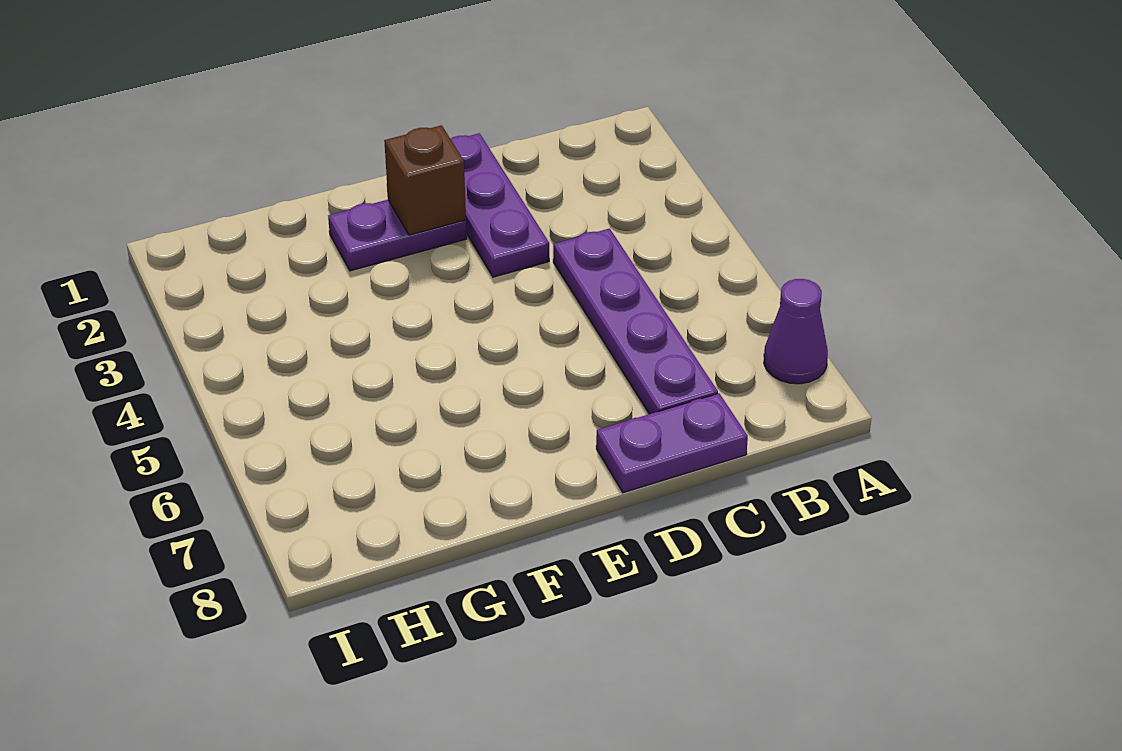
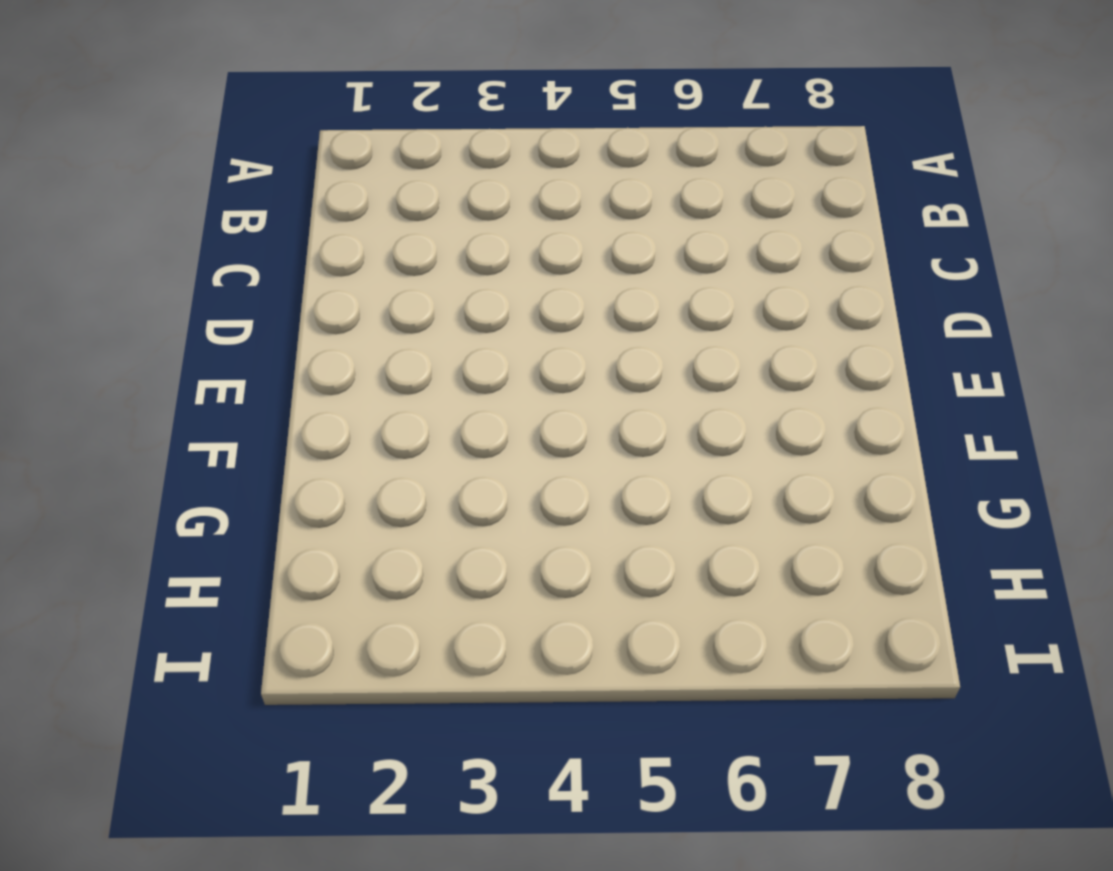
none -> purple 1x1 cone [764,279,828,384]
none -> purple 1x4 plate [553,229,718,414]

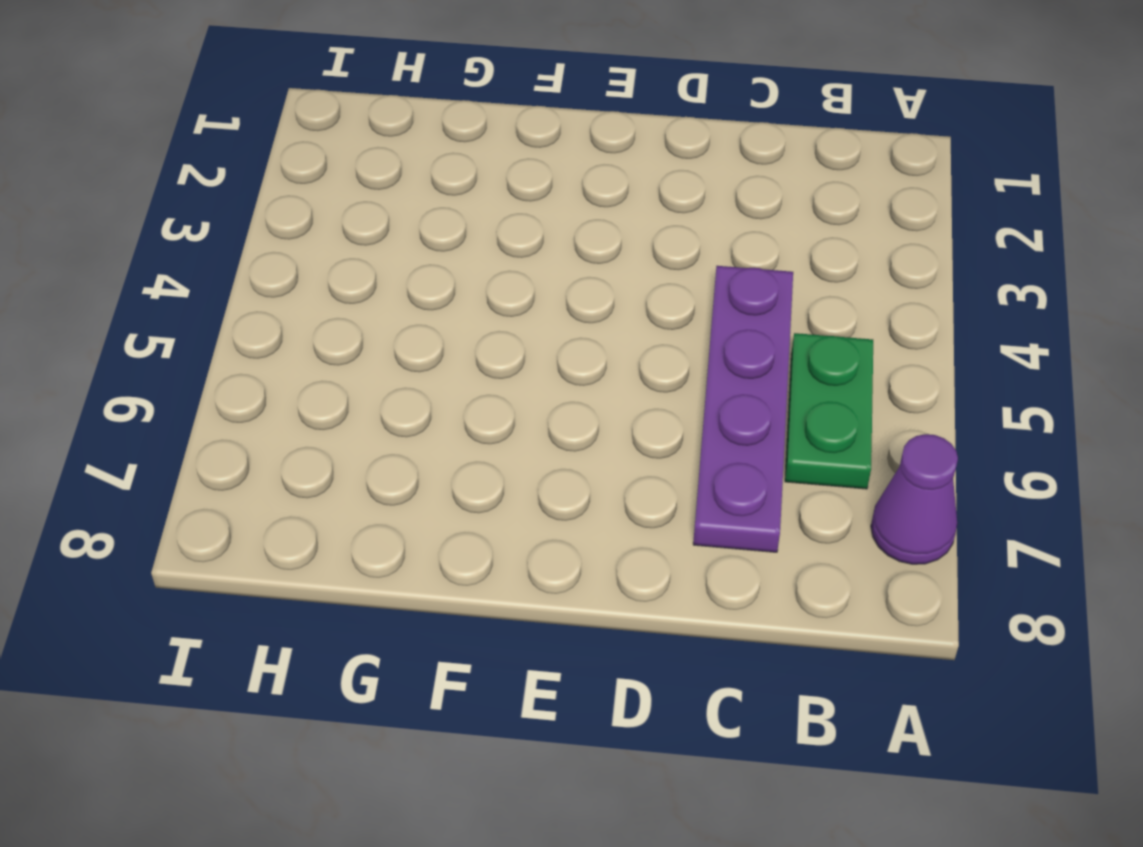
green 1x2 plate [785,333,873,489] -> none
none -> purple 1x2 plate [596,394,748,493]
none -> purple 1x3 plate [451,133,549,277]

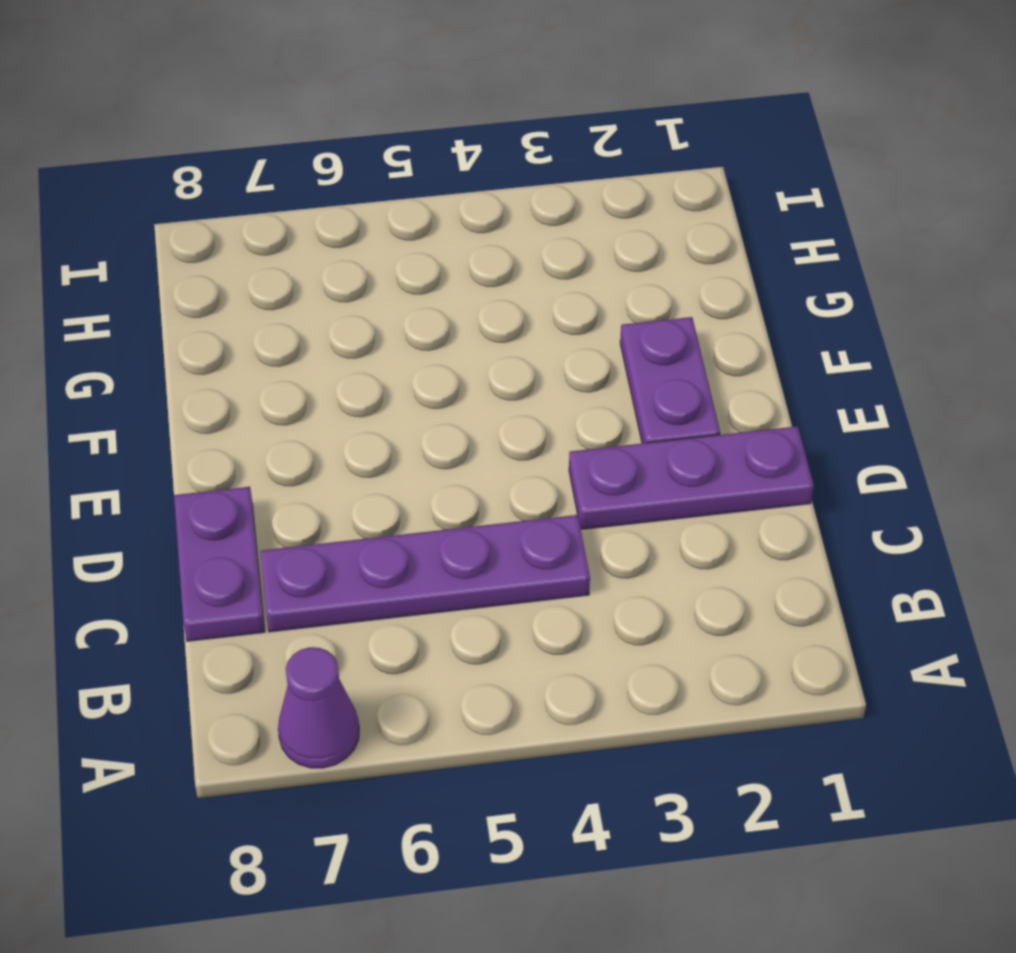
none -> brown 1x1 brick [384,125,466,235]

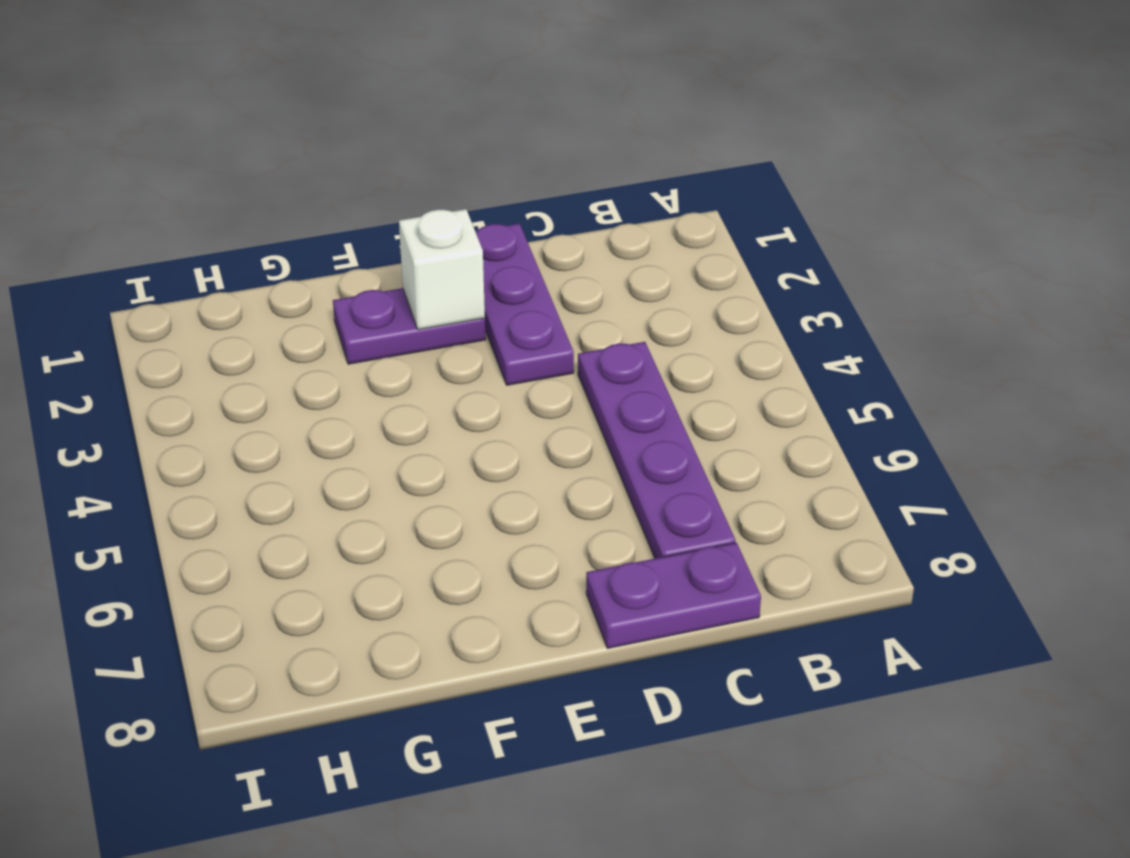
white 1x1 brick [399,209,485,330] -> brown 1x1 brick [384,125,466,235]
none -> purple 1x1 cone [764,279,828,384]

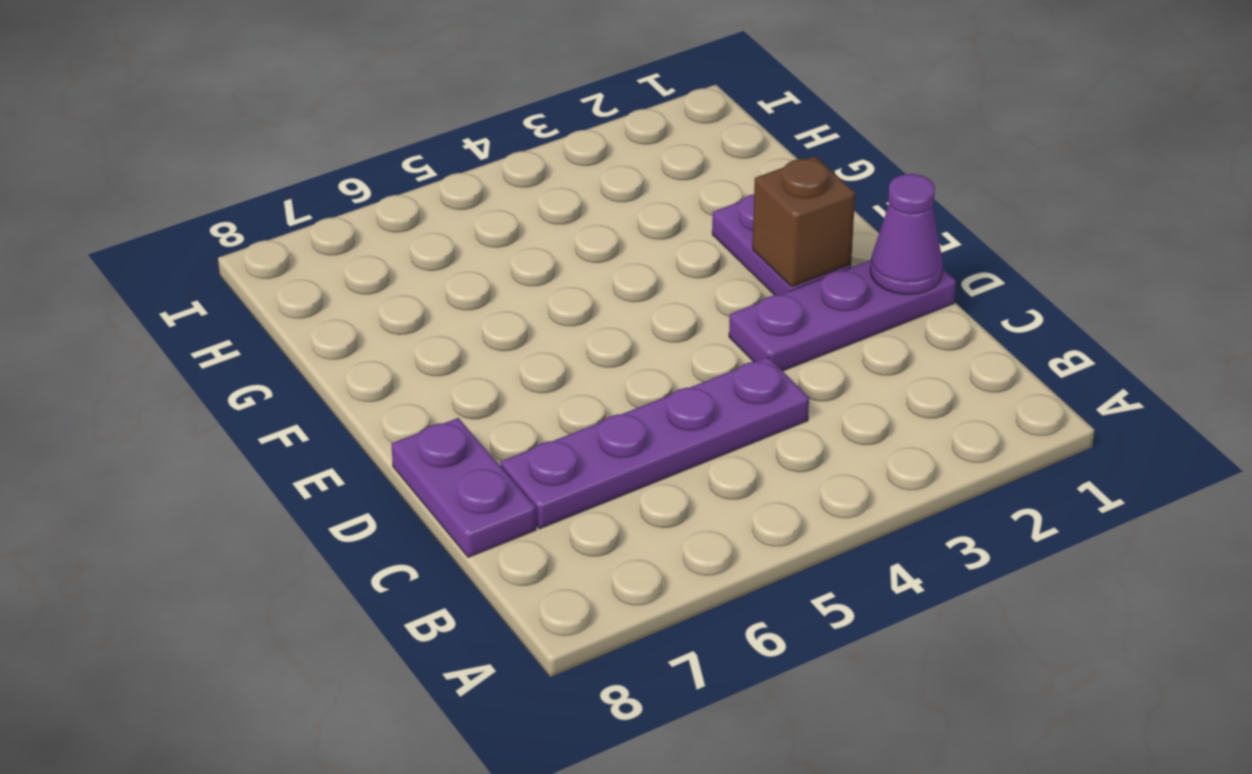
purple 1x1 cone [870,174,943,295] -> purple 1x1 cone moved to [764,279,828,384]

